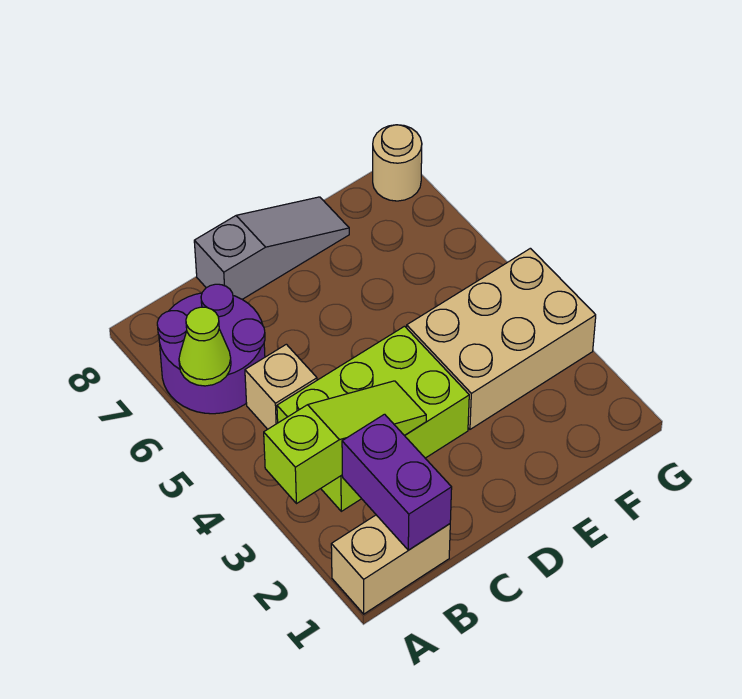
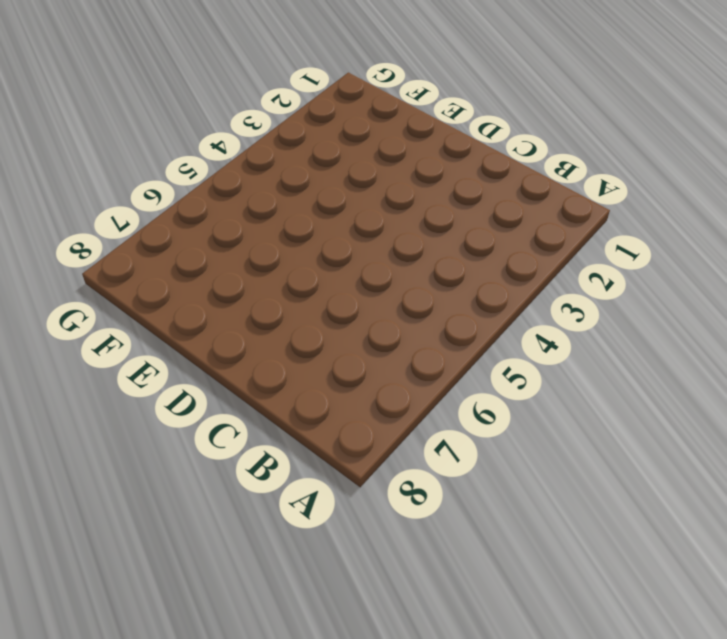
none -> tan 1x2 brick [331,515,450,614]
none -> purple 2x2 round brick [157,284,265,414]

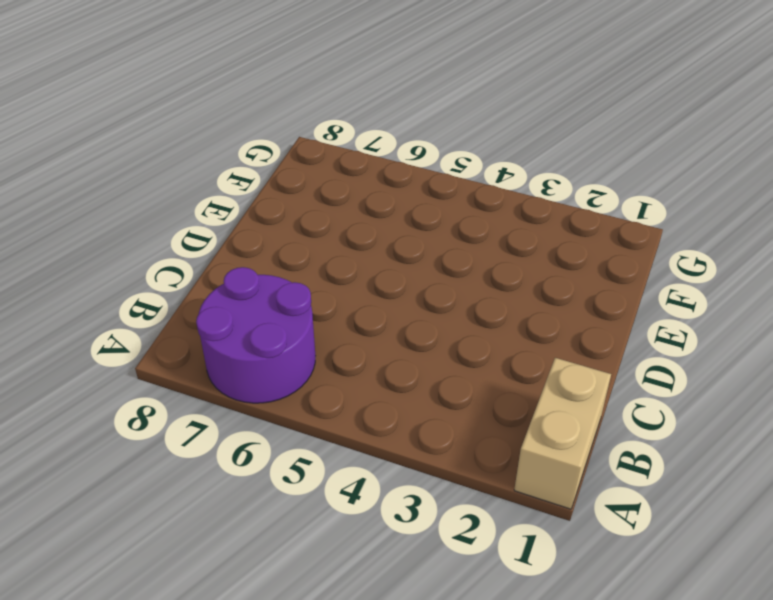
none -> lime 2x3 brick [277,326,469,511]
none -> tan 1x1 brick [245,344,317,429]

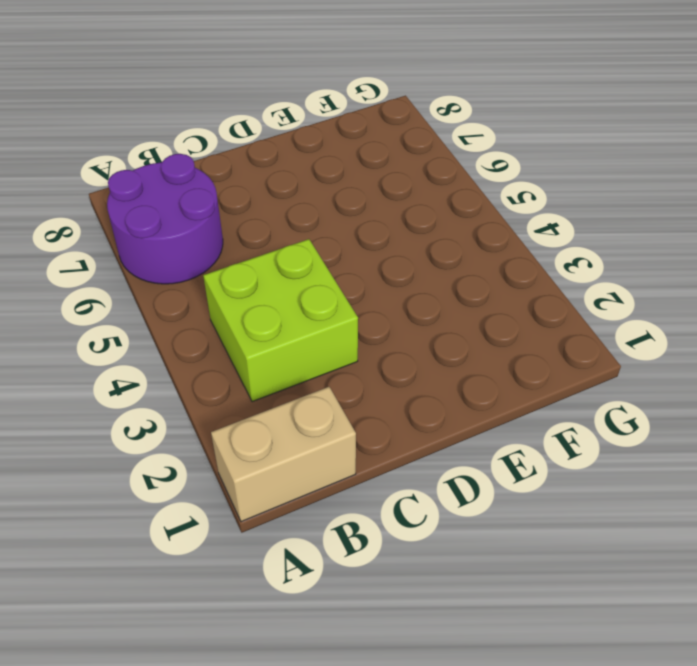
lime 2x2 brick [203,239,358,402] -> lime 2x3 brick [277,326,469,511]
none -> tan 1x1 brick [245,344,317,429]
none -> grey 1x3 slope [194,197,349,299]

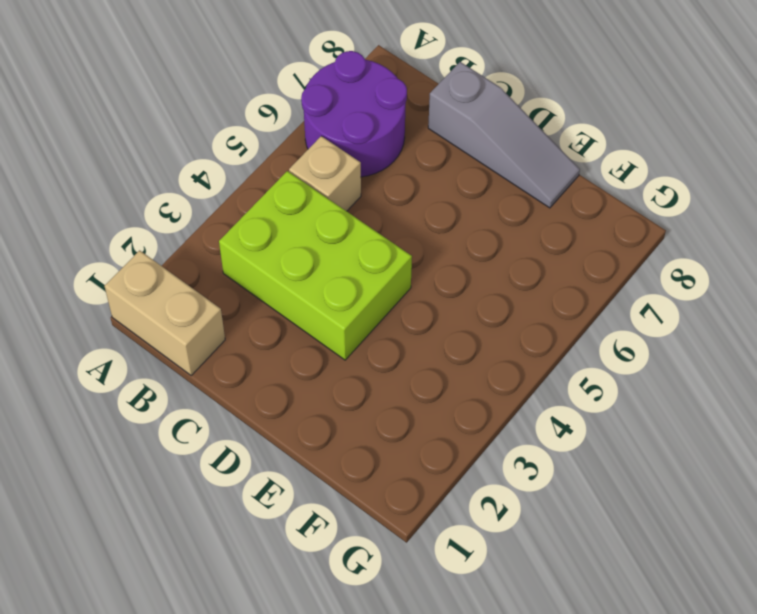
none -> tan 2x3 brick [407,248,596,429]
none -> tan 1x1 round brick [373,125,422,201]

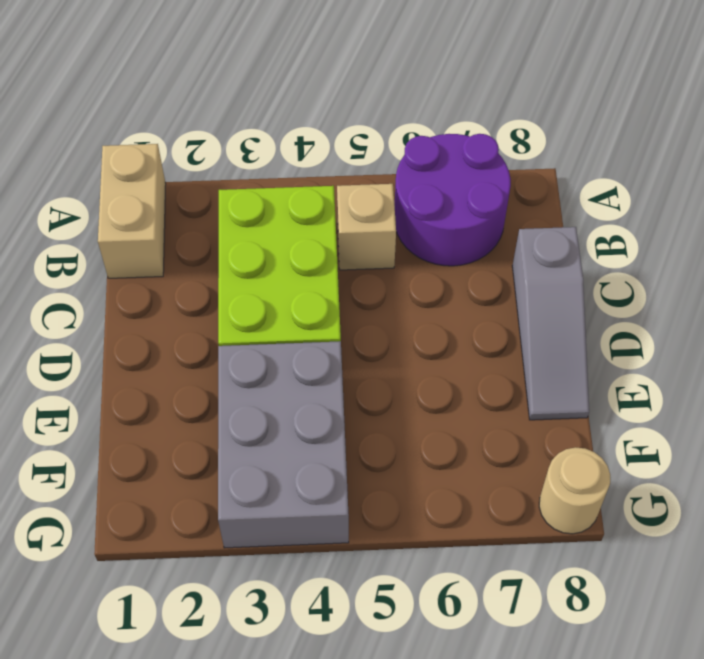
grey 2x3 brick [218,341,349,548] -> tan 2x3 brick [407,248,596,429]
none -> lime 1x3 slope [264,381,426,504]
none -> lime 1x1 cone [179,307,231,386]

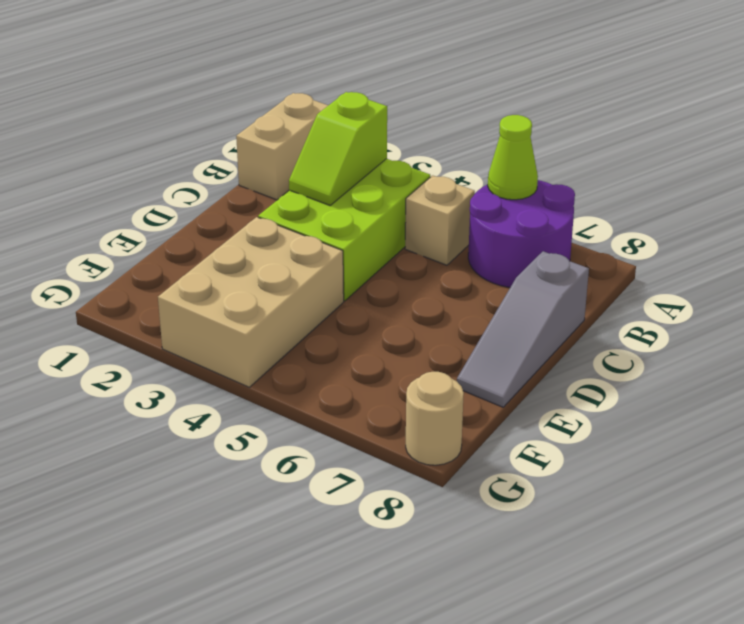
lime 1x2 slope [289,92,387,205] -> lime 1x3 slope [264,381,426,504]
none -> purple 1x2 brick [342,414,452,550]

